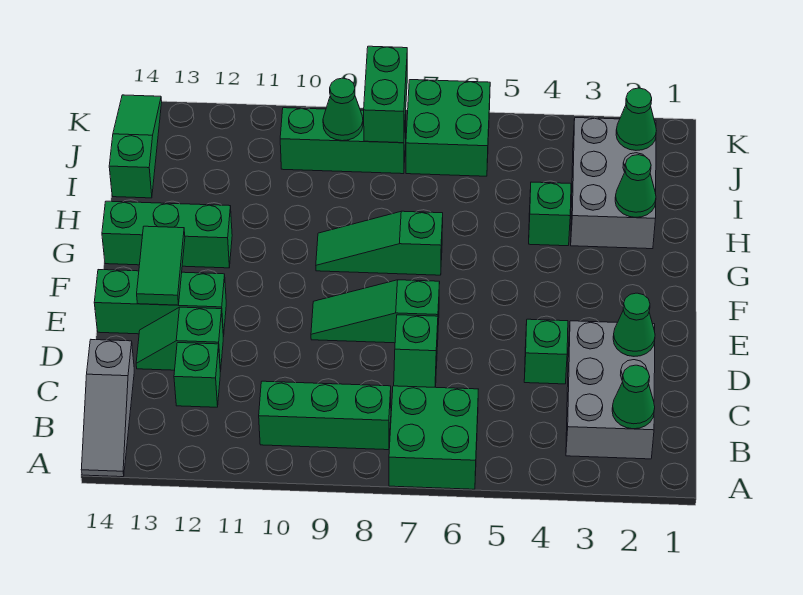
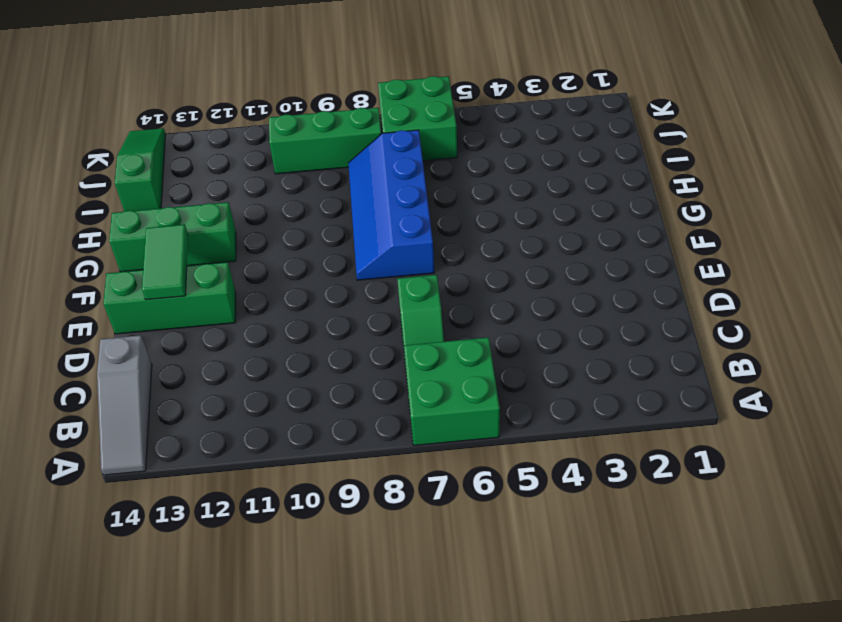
blue 2x4 slope [348,130,434,280] -> green 1x3 slope [316,211,443,275]
none -> grey 2x3 brick [566,321,655,459]
none -> green 1x3 brick [259,381,391,450]
none -> green 1x1 brick [174,343,220,407]

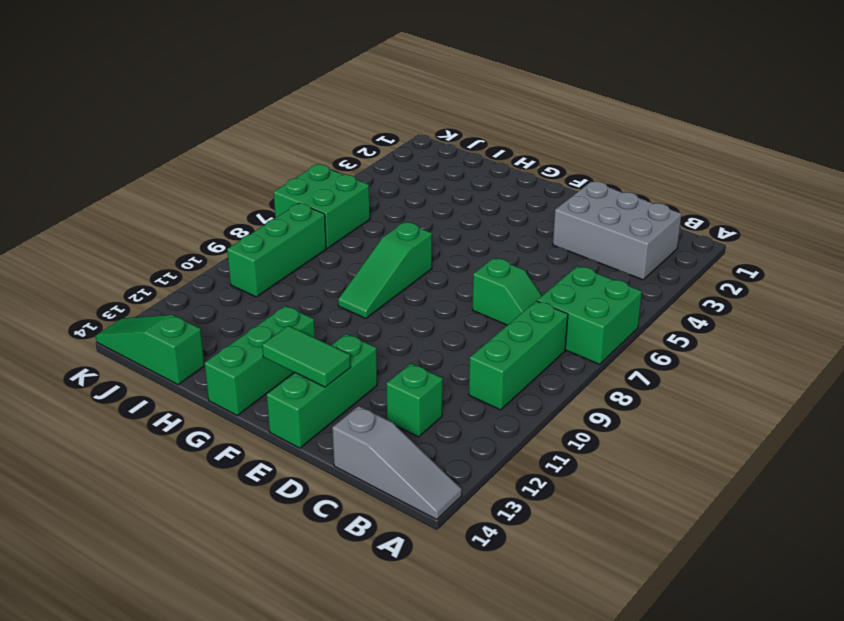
none -> green 1x1 brick [524,319,568,384]
none -> green 1x2 slope [136,307,223,372]
none -> green 1x3 slope [311,280,440,343]

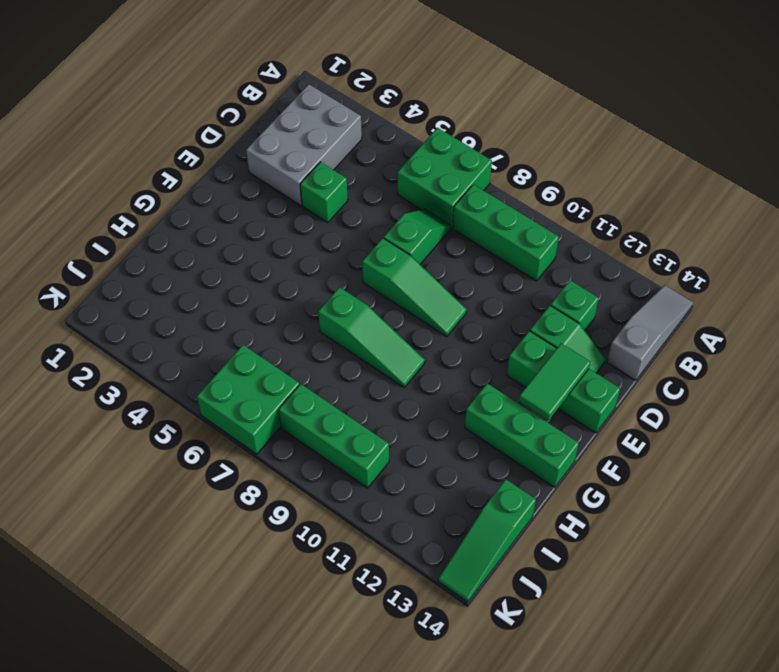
none -> grey 2x3 brick [571,118,656,249]
none -> green 1x1 brick [529,182,571,246]
none -> green 1x1 cone [612,365,655,429]

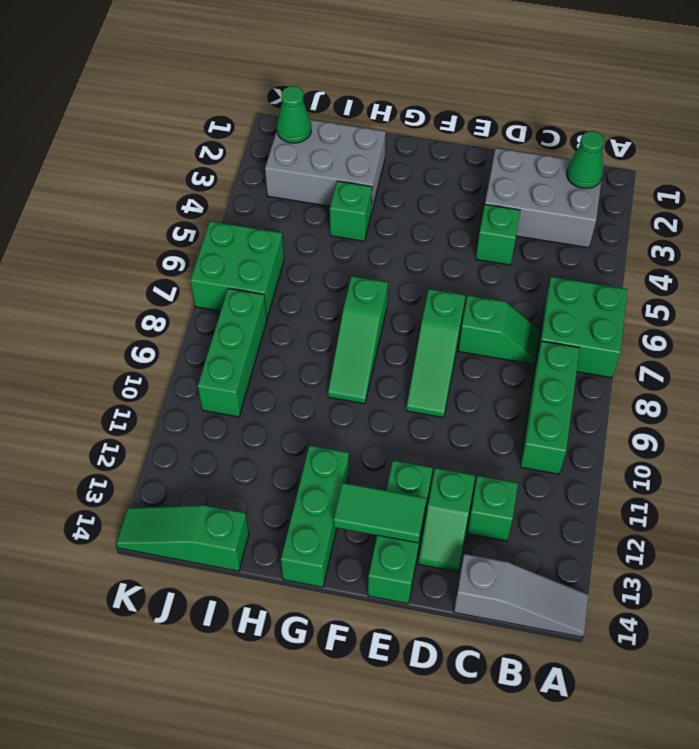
none -> green 1x1 cone [613,293,655,356]
none -> green 1x1 cone [615,155,656,217]
none -> green 1x2 brick [364,46,407,143]

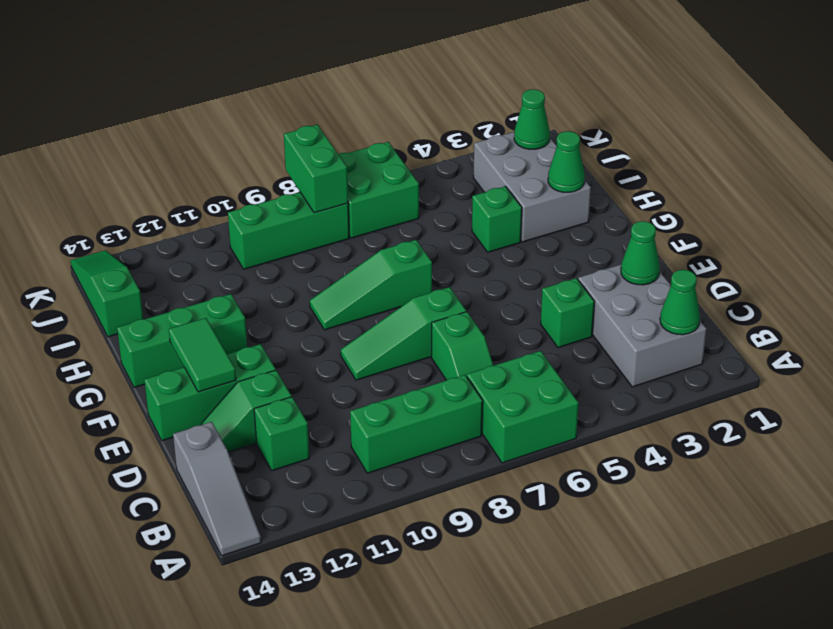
none -> green 1x1 cone [323,78,363,141]

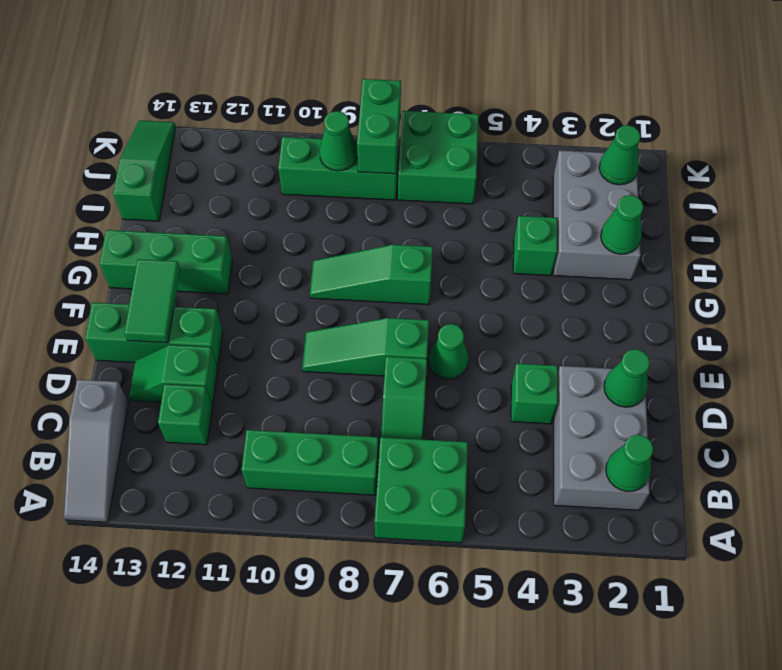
green 1x1 cone [429,324,469,379] -> none

